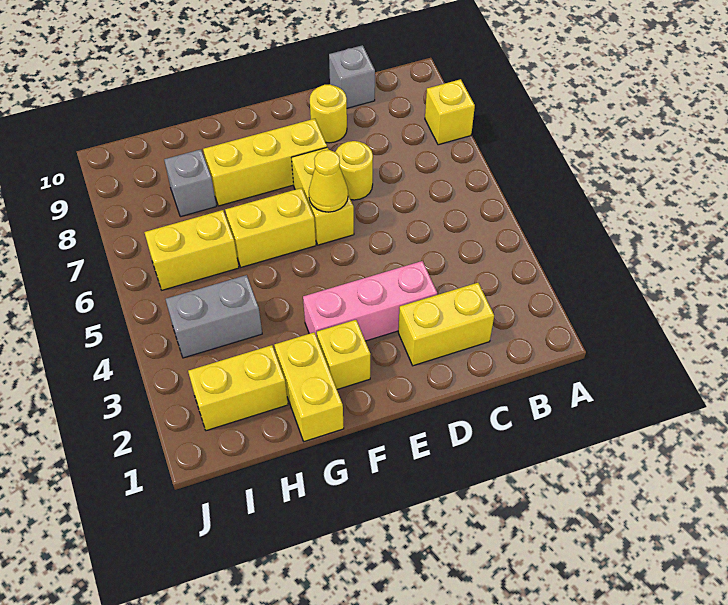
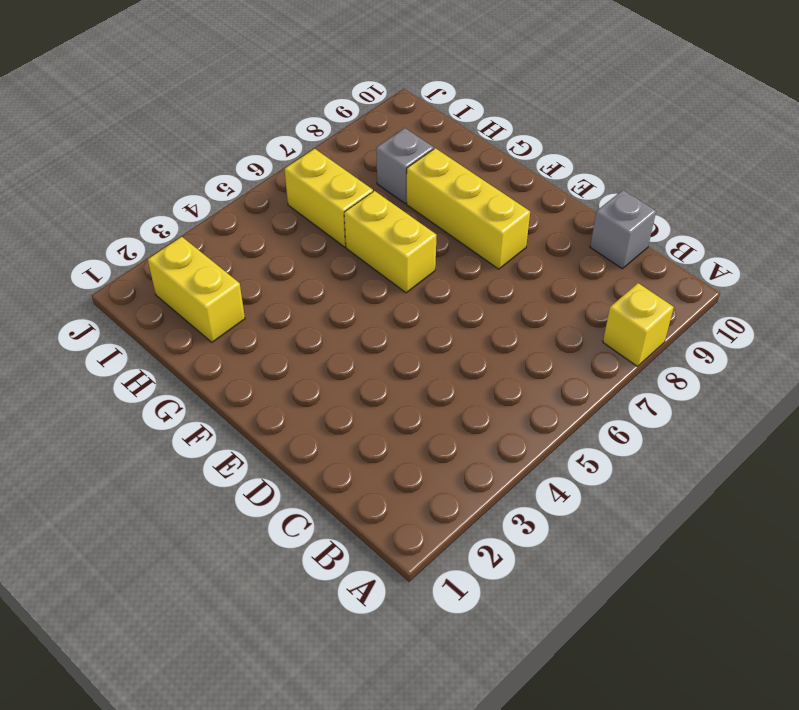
none -> yellow 1x2 brick [398,283,494,366]
none -> pink 1x3 brick [303,261,437,341]
none -> yellow 1x1 round brick [336,141,373,200]

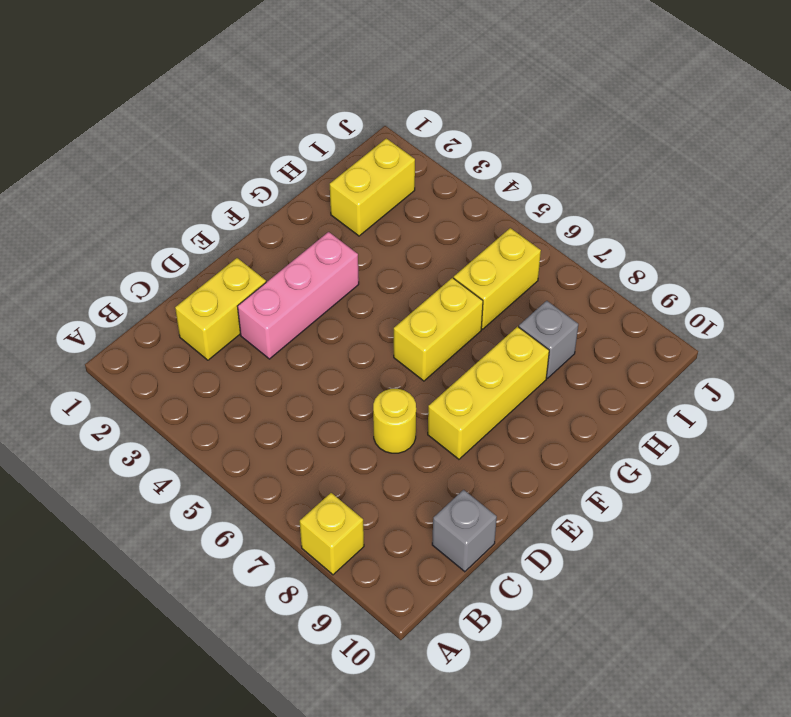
none -> yellow 1x1 round brick [310,84,347,143]
none -> yellow 1x2 brick [292,147,354,245]
none -> yellow 1x1 brick [317,320,371,389]

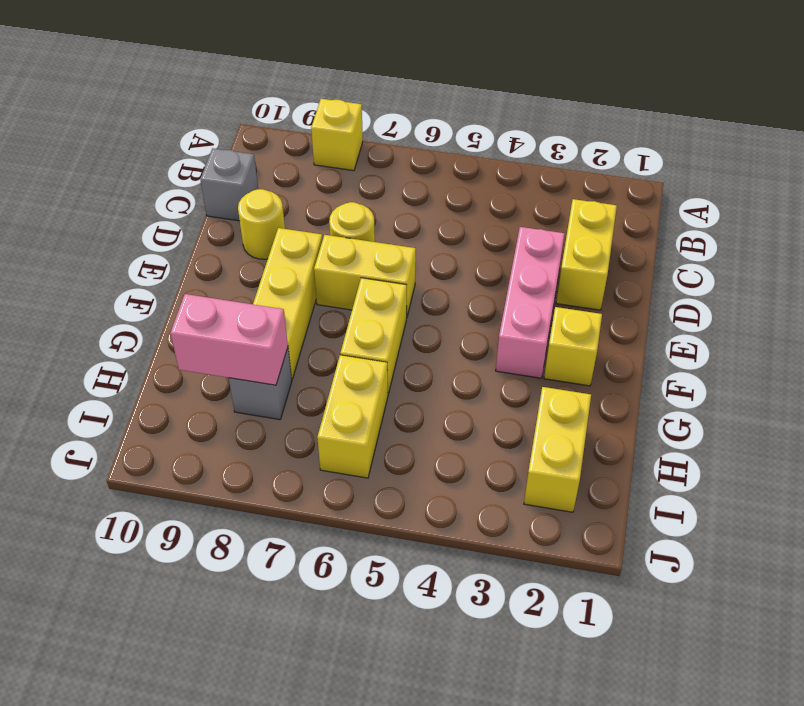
pink 1x2 brick [171,294,288,385] -> none
none -> yellow 1x2 brick [274,332,344,441]
none -> grey 1x2 brick [166,275,262,358]
none -> yellow 1x1 cone [309,150,348,212]

